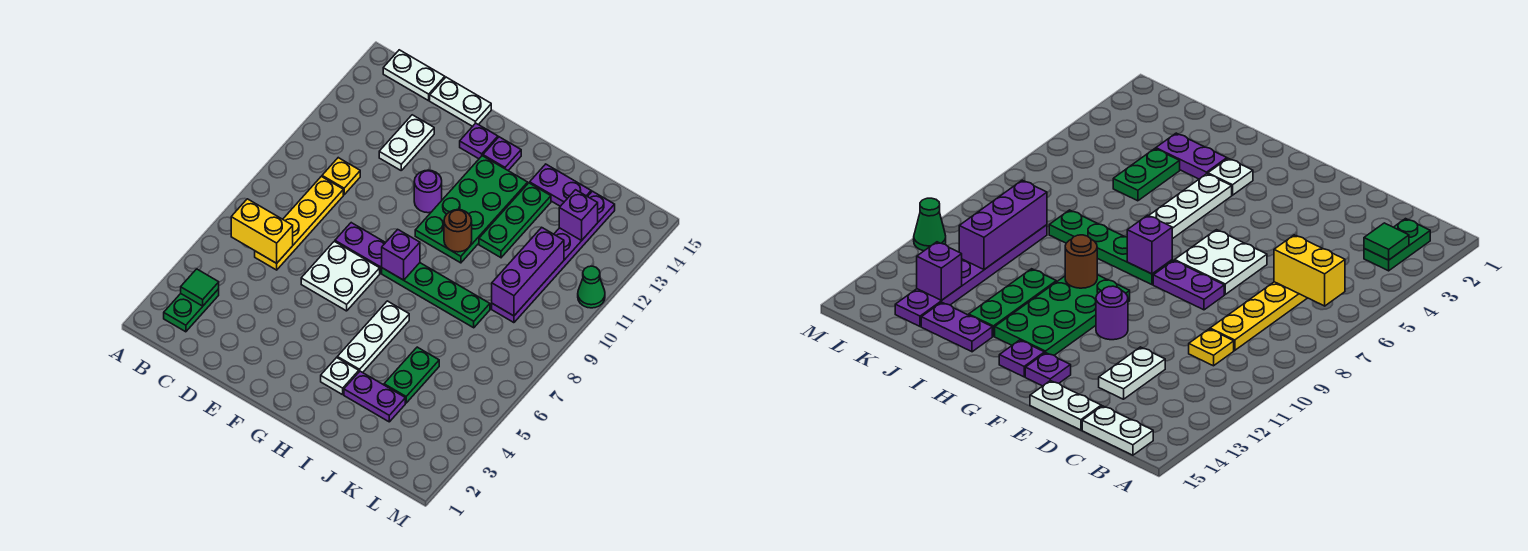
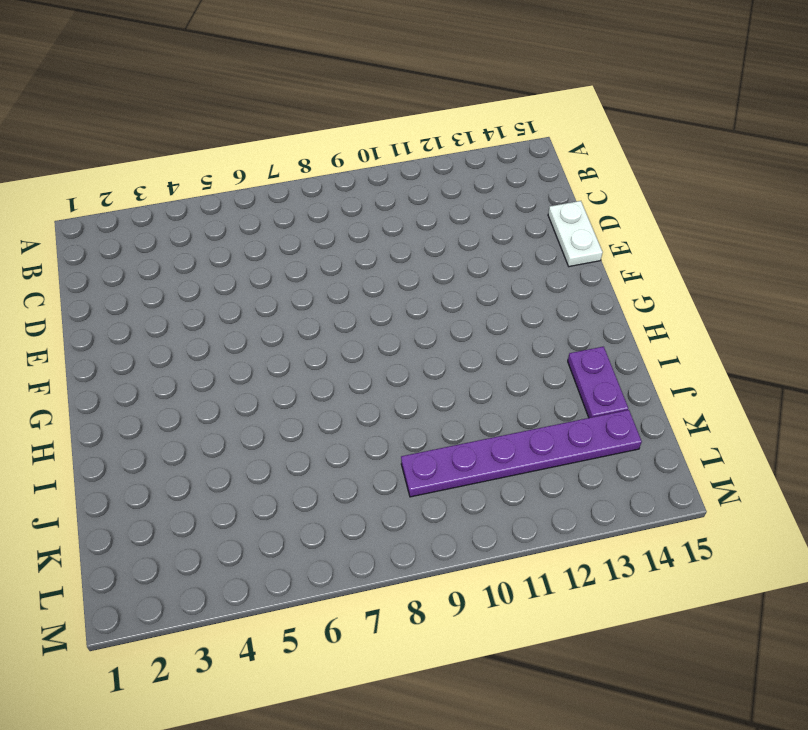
none -> green 1x2 plate [164,289,219,332]
none -> white 1x2 plate [383,50,445,101]
none -> yellow 1x4 plate [255,176,343,270]

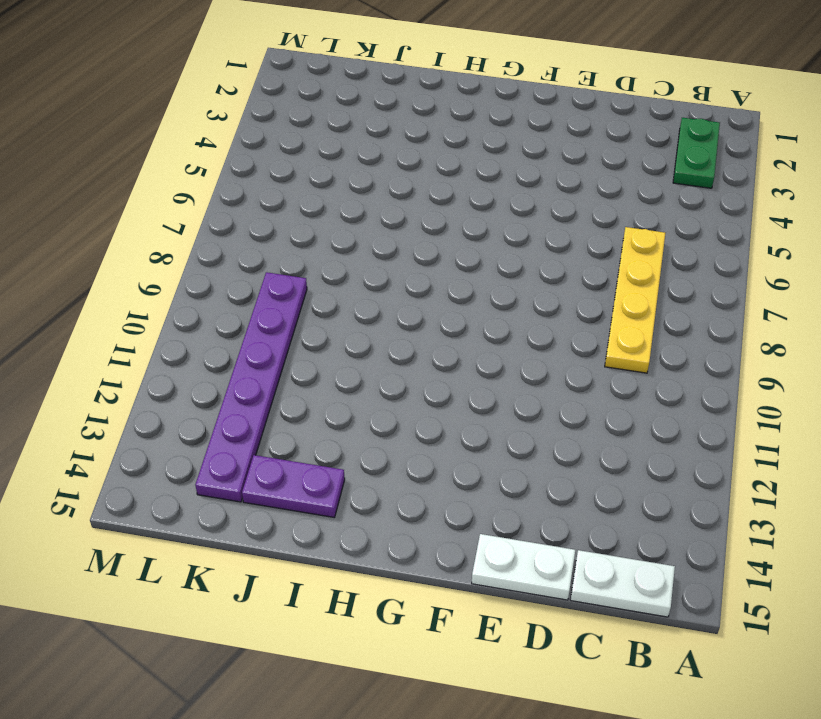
none -> yellow 1x1 plate [322,158,360,195]
none -> white 1x2 plate [379,115,434,170]
none -> white 2x2 plate [301,241,380,311]

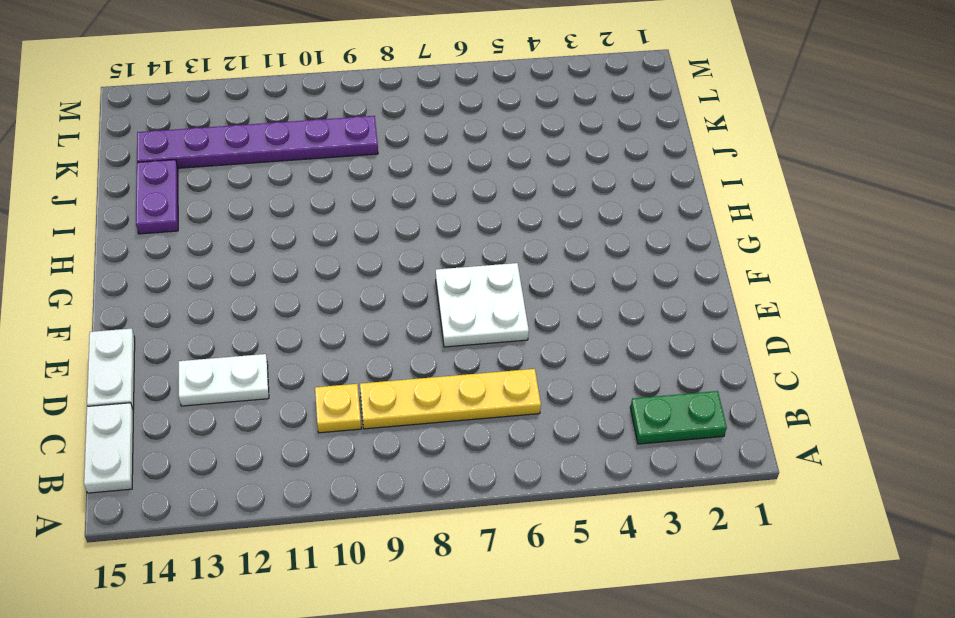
none -> purple 1x2 plate [335,223,385,273]
none -> purple 1x1 round brick [414,170,442,213]
none -> purple 1x1 plate [460,123,498,159]

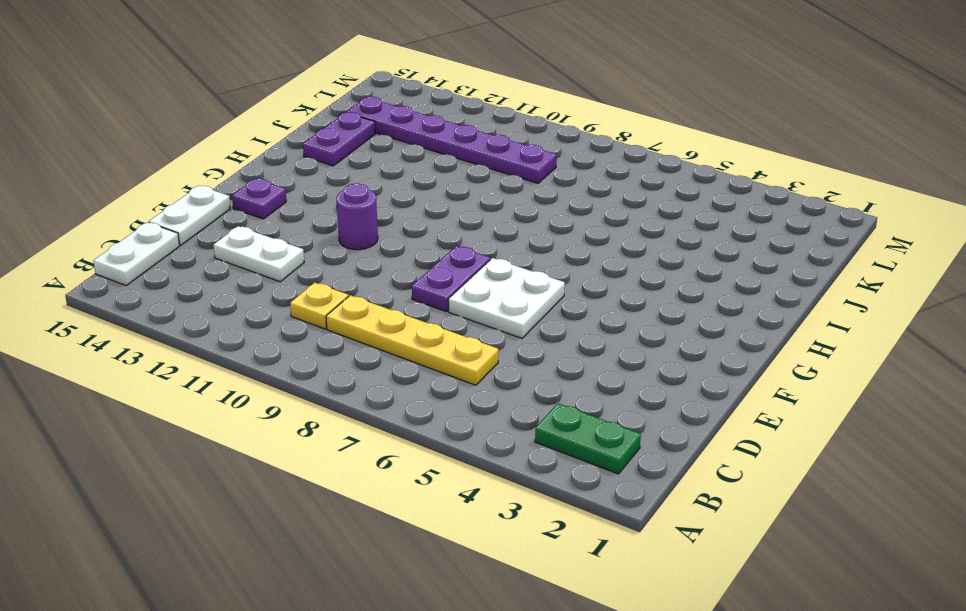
none -> green 1x4 plate [382,263,490,328]
none -> green 2x4 plate [415,156,528,263]
none -> purple 1x1 plate [483,137,521,170]

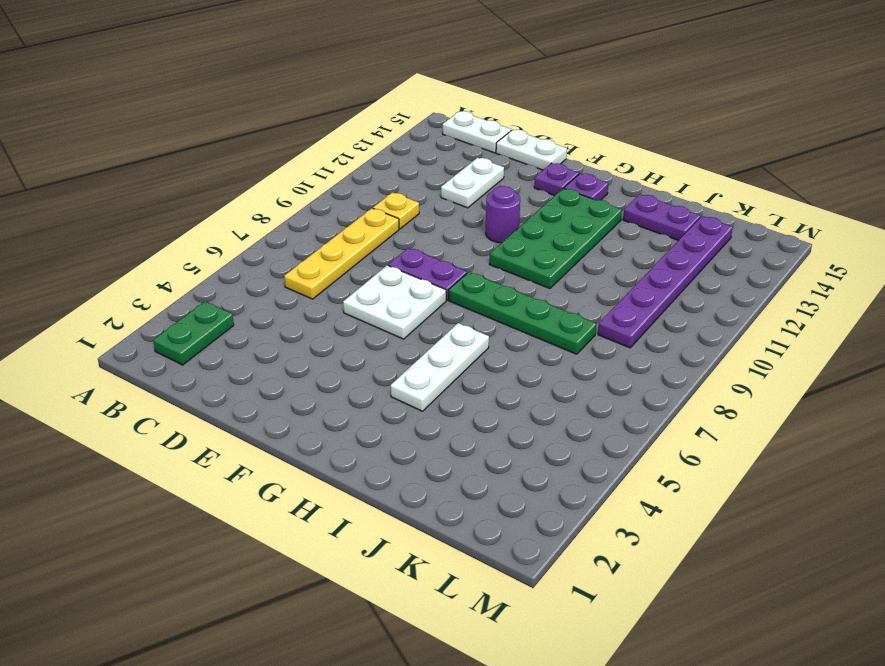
none -> white 1x1 plate [321,358,359,395]
none -> purple 1x2 plate [344,371,405,422]
none -> green 1x3 plate [479,183,551,258]

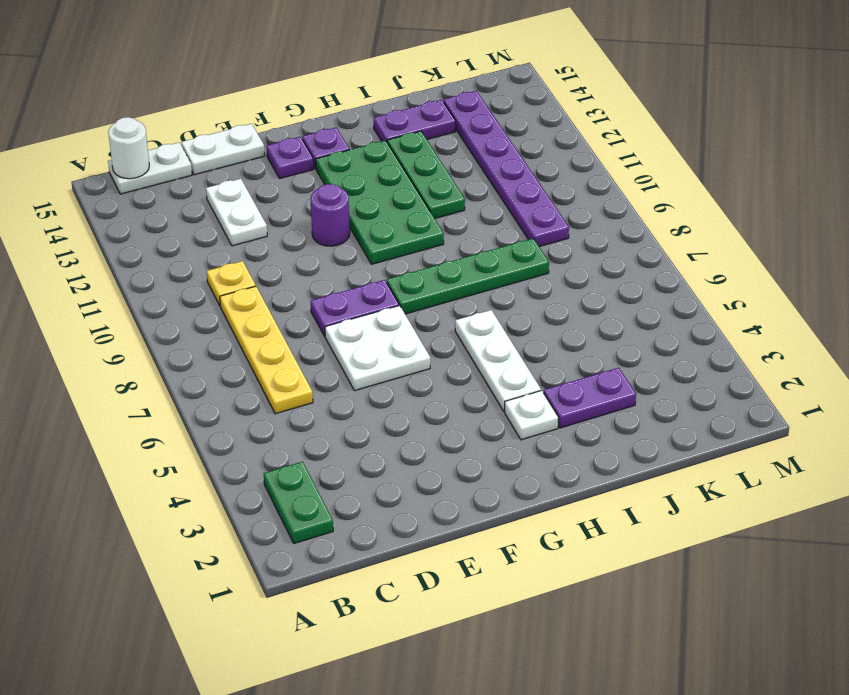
white 1x1 round brick [108,117,149,179] -> none
none -> green 1x2 plate [384,347,439,403]
none -> green 1x1 cone [578,266,605,308]
none -> green 1x1 tile [181,269,219,306]

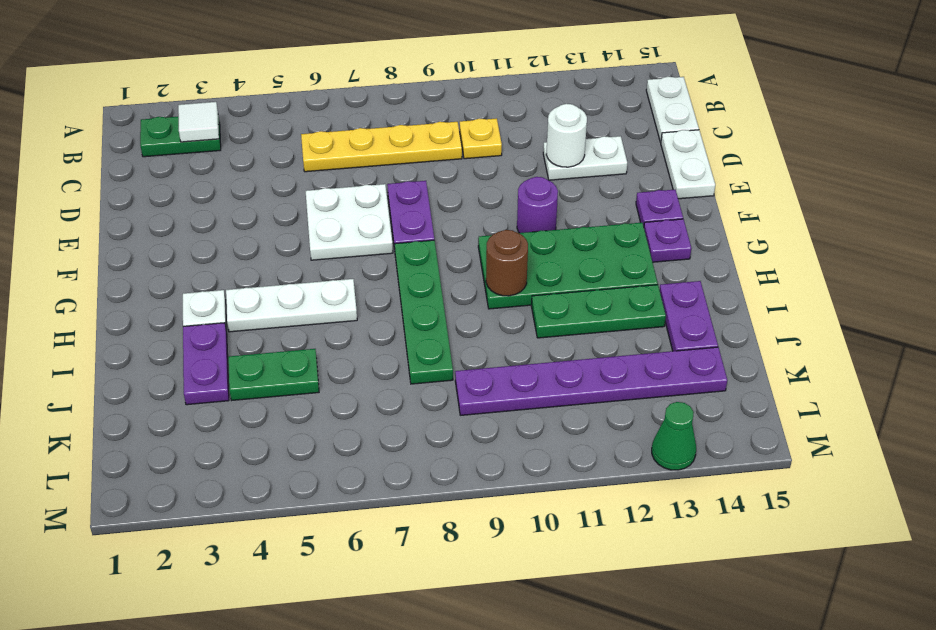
white 1x1 tile [178,102,219,142] -> green 1x1 tile [181,269,219,306]
white 1x1 round brick [546,104,587,167] -> none
green 1x1 cone [652,402,696,470] -> green 1x1 cone moved to [578,266,605,308]
none -> yellow 1x2 brick [231,199,293,263]
none -> purple 1x1 brick [382,229,420,280]
none -> purple 1x3 brick [492,227,564,316]

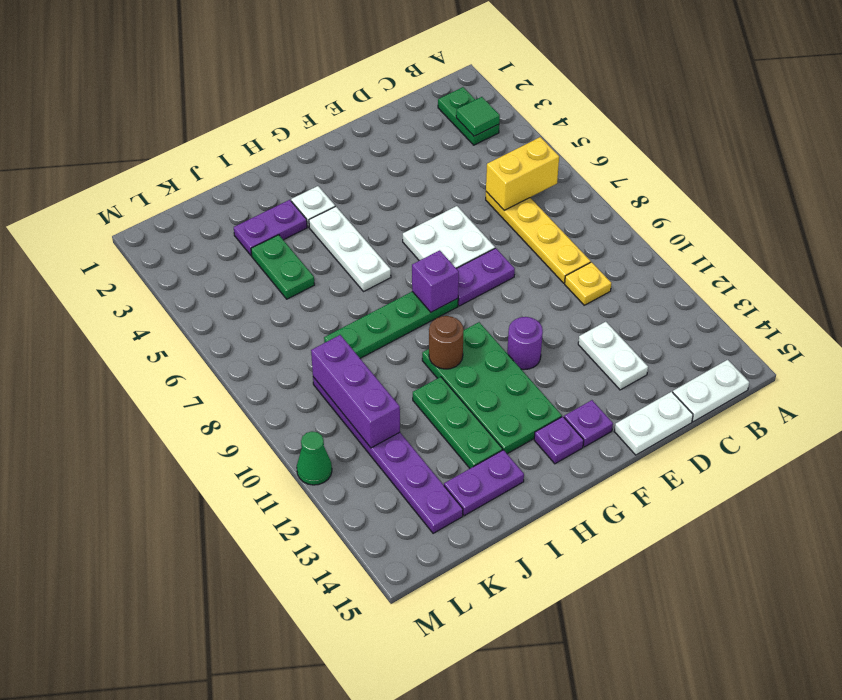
none -> purple 1x1 brick [559,190,598,240]

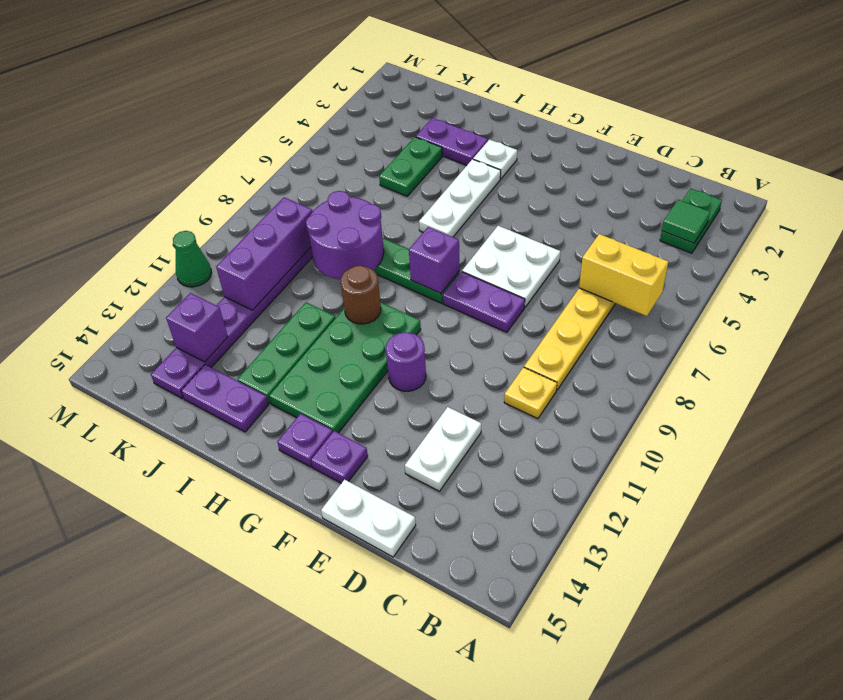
purple 2x2 round brick [306,191,384,279] -> none
none -> white 1x2 plate [383,50,445,101]

